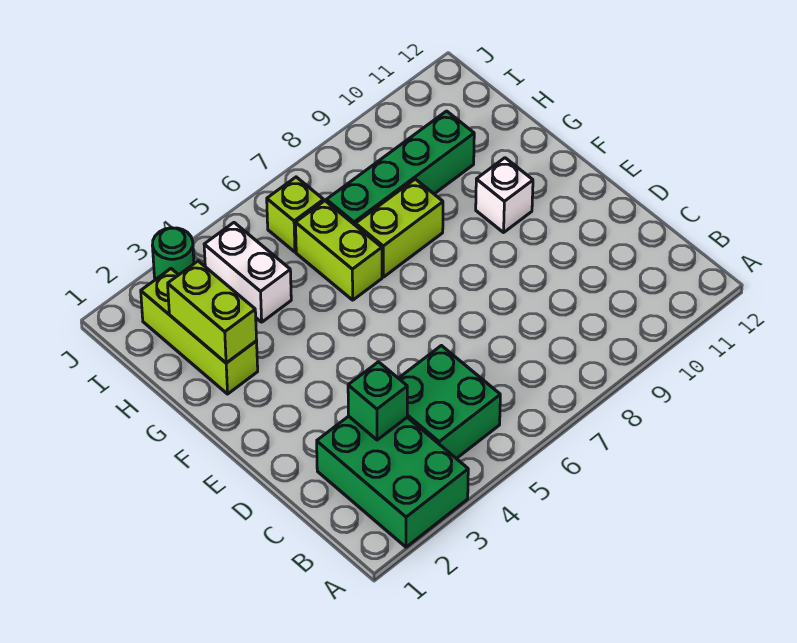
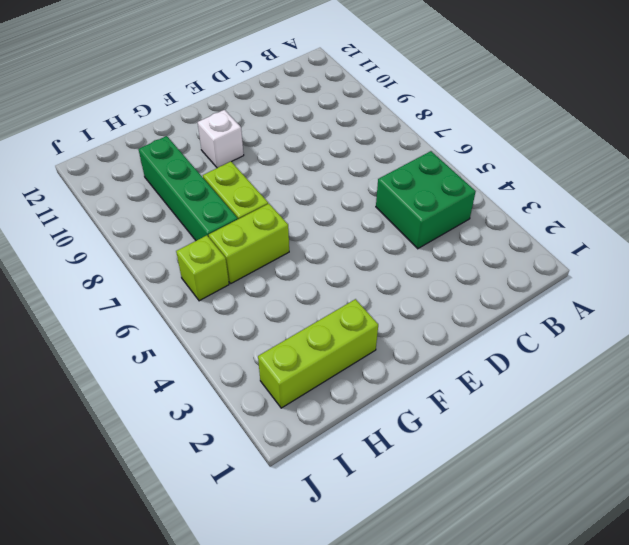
none -> green 2x3 brick [317,416,468,547]
none -> white 1x2 brick [204,223,291,322]
none -> green 1x1 round brick [152,228,194,280]

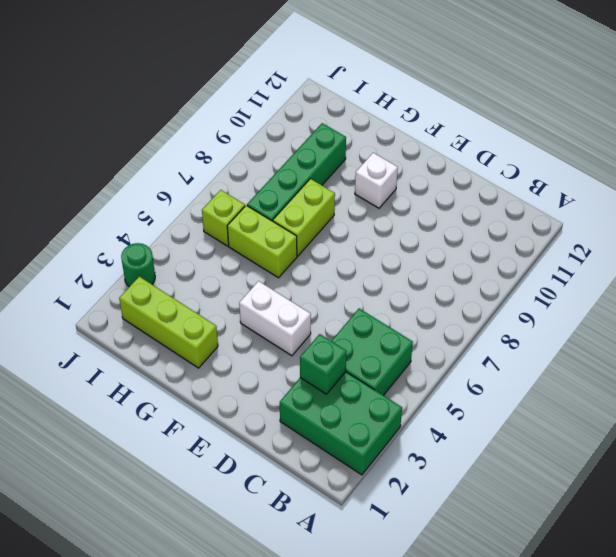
white 1x2 brick [239,281,311,356] -> white 1x2 brick moved to [204,223,291,322]
none -> lime 1x2 brick [168,261,257,363]

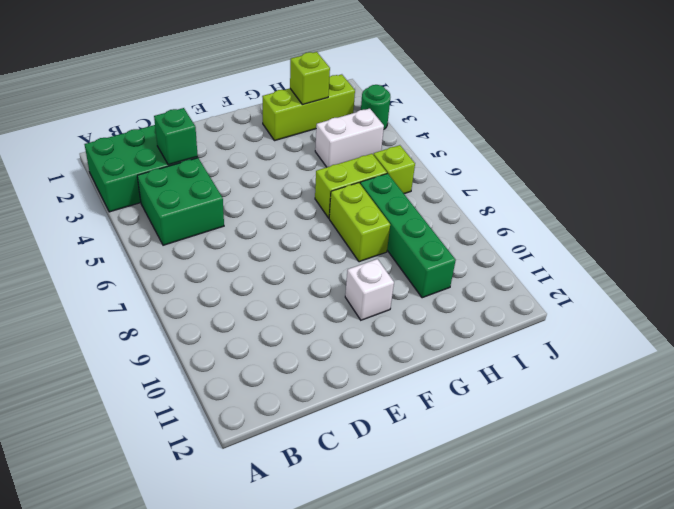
lime 1x1 brick [290,52,330,104] -> lime 1x2 brick [168,261,257,363]

